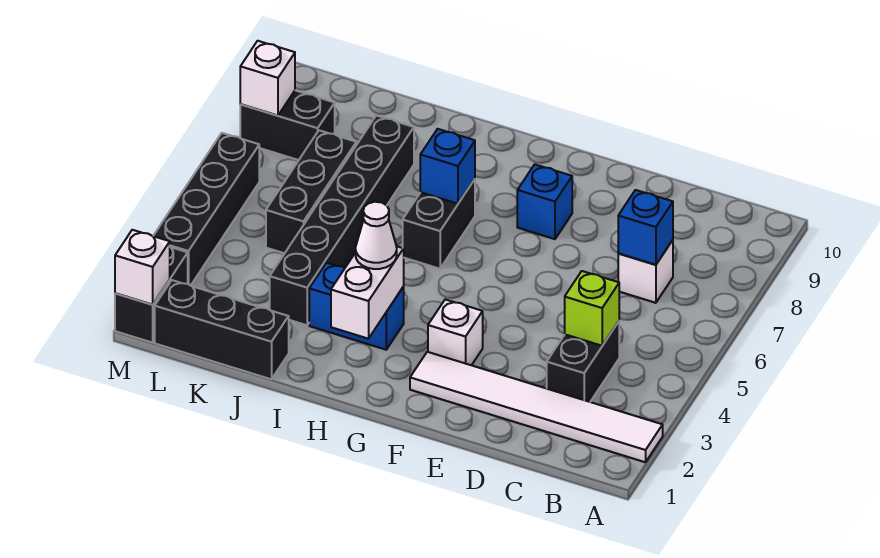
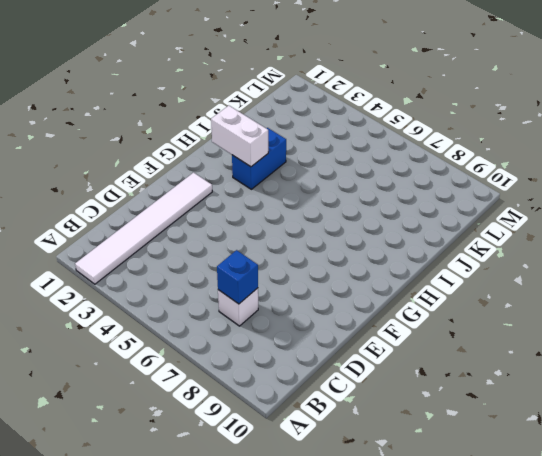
none -> black 1x2 brick [547,322,619,402]
none -> white 1x1 brick [428,299,483,365]
none -> blue 1x1 brick [517,164,572,239]

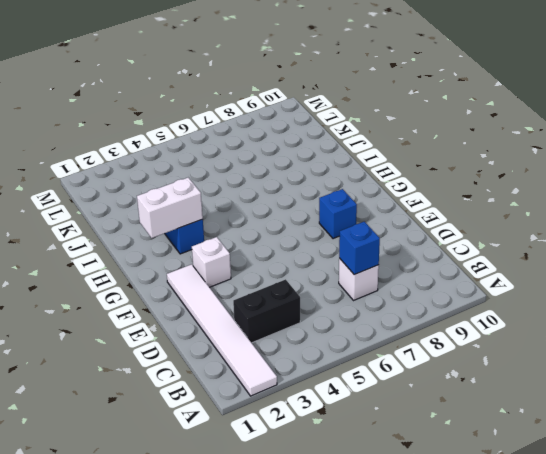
none -> black 1x2 brick [403,179,475,269]
none -> black 1x3 brick [155,280,289,379]
none -> black 1x6 brick [270,115,414,325]

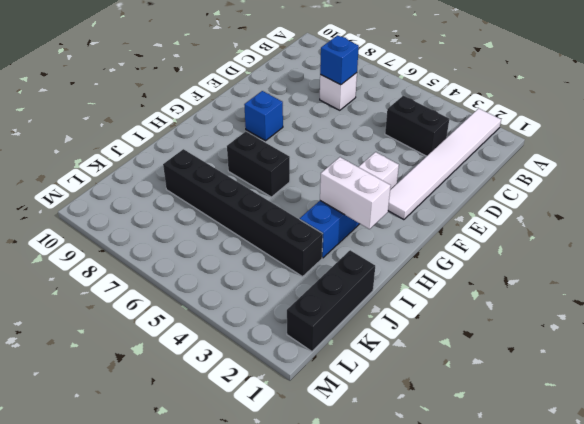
none -> black 1x3 brick [266,130,356,253]
none -> black 1x2 brick [240,90,335,160]
none -> black 1x2 brick [115,247,188,343]

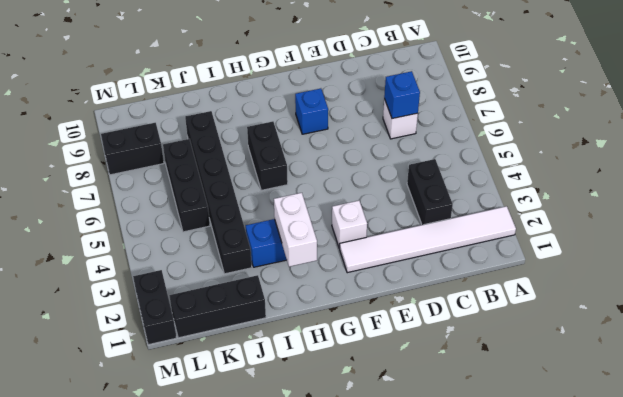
none -> black 1x4 brick [154,133,259,286]
none -> lime 1x1 brick [565,271,619,346]
none -> blue 1x1 brick [420,129,475,204]

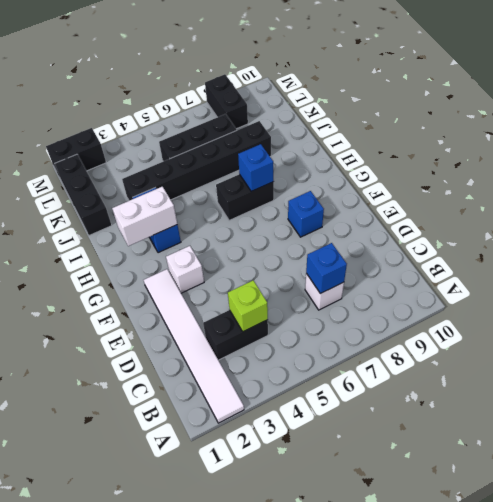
none -> black 1x4 brick [154,133,259,286]
none -> white 1x1 brick [115,230,170,305]
none -> white 1x1 brick [240,41,295,115]

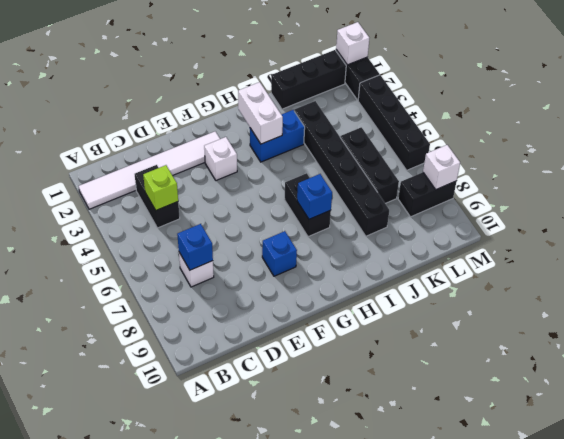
none -> white 1x1 cone [356,202,397,269]

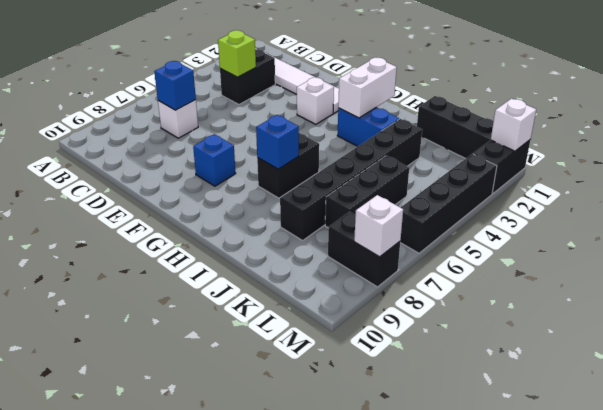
none -> white 1x1 cone [356,202,397,269]

